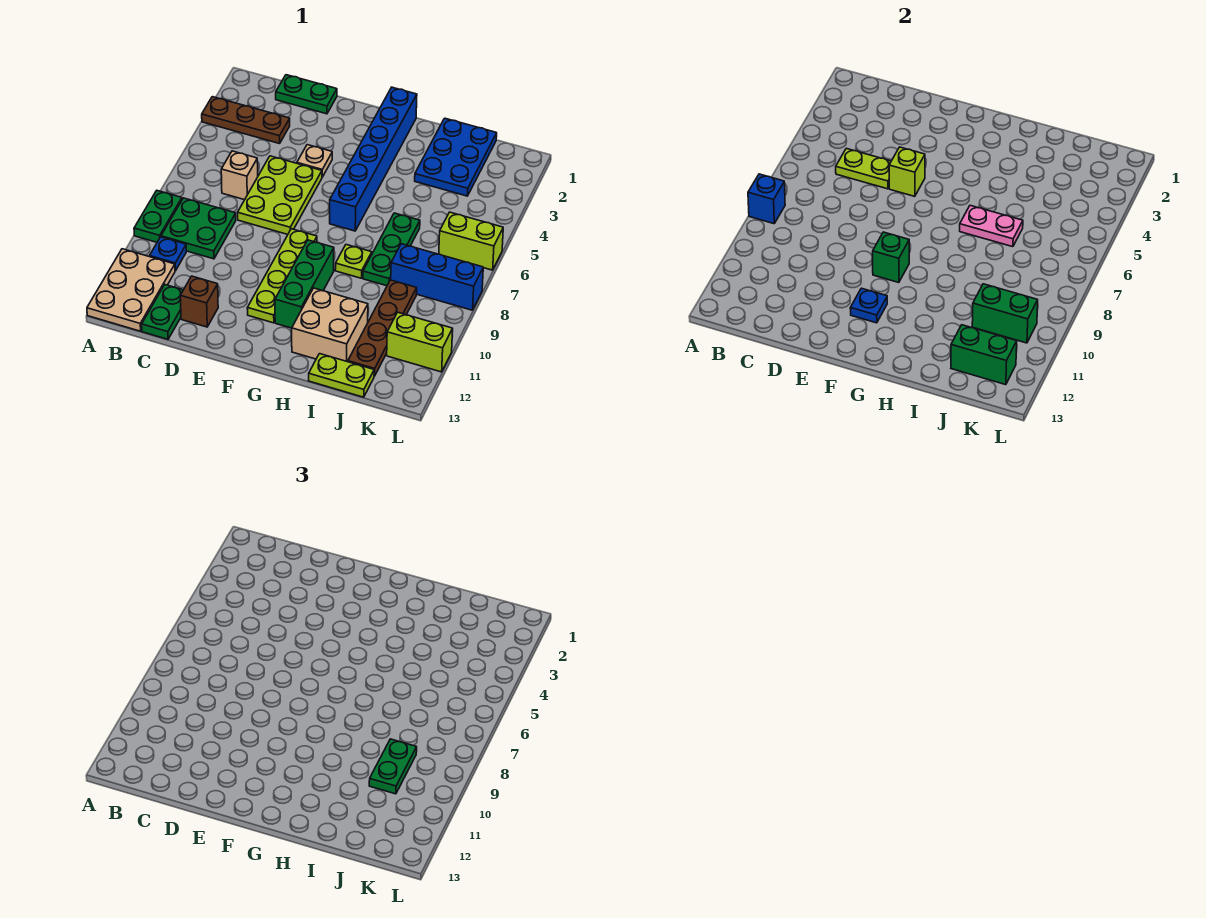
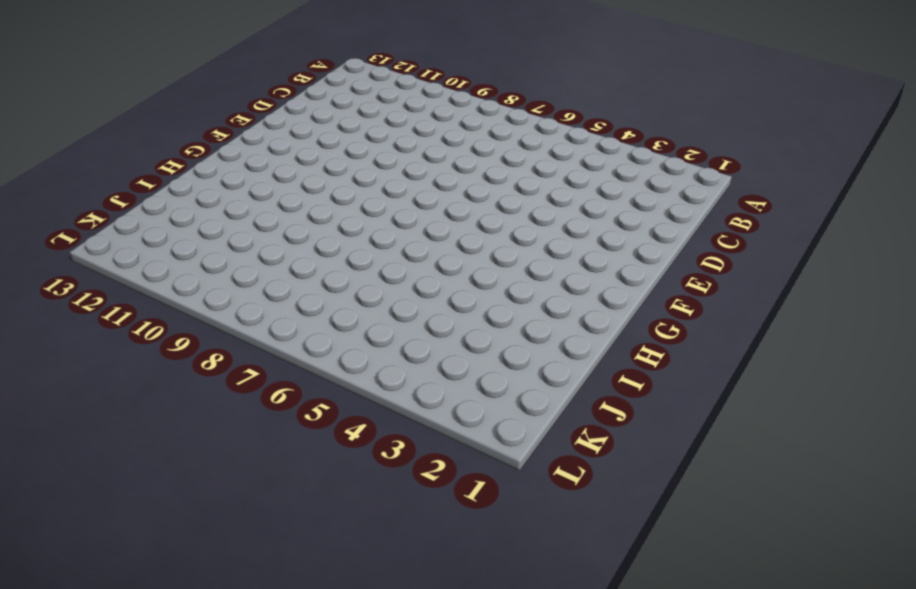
none -> brown 1x3 plate [202,97,290,144]
none -> green 1x2 plate [134,191,182,242]
none -> tan 2x3 plate [87,249,175,331]
none -> green 2x2 plate [161,198,236,259]

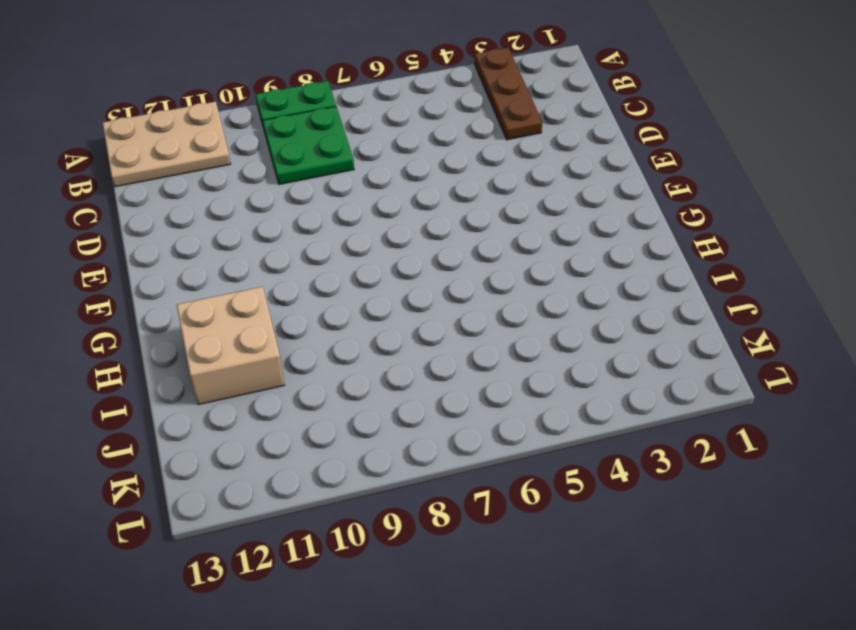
none -> blue 1x1 plate [150,237,186,271]
none -> green 1x2 plate [276,75,337,114]
none -> tan 1x1 brick [221,151,258,200]
none -> green 1x2 plate [142,285,183,339]

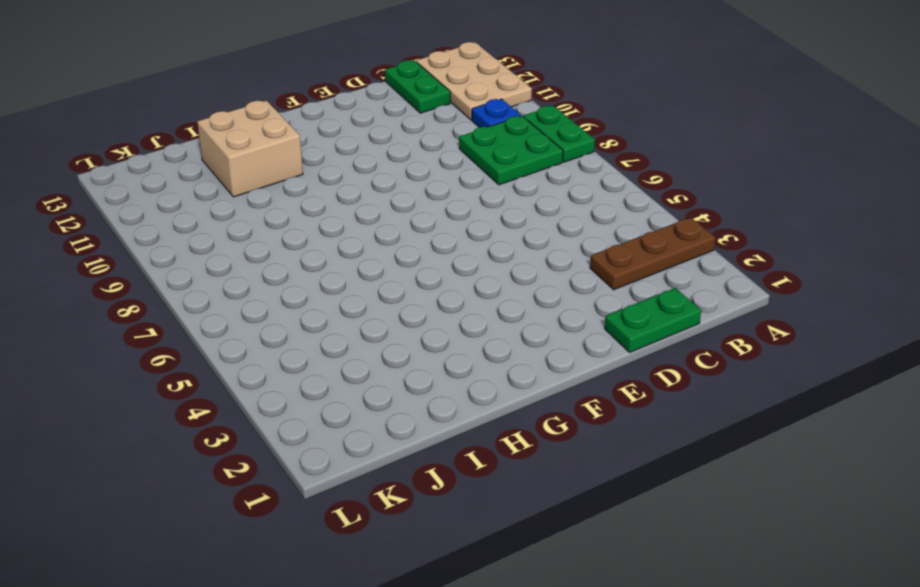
none -> tan 1x1 brick [221,151,258,200]
none -> lime 2x3 plate [238,156,322,234]
none -> brown 1x1 brick [180,276,218,327]
none -> tan 1x1 plate [297,145,332,177]

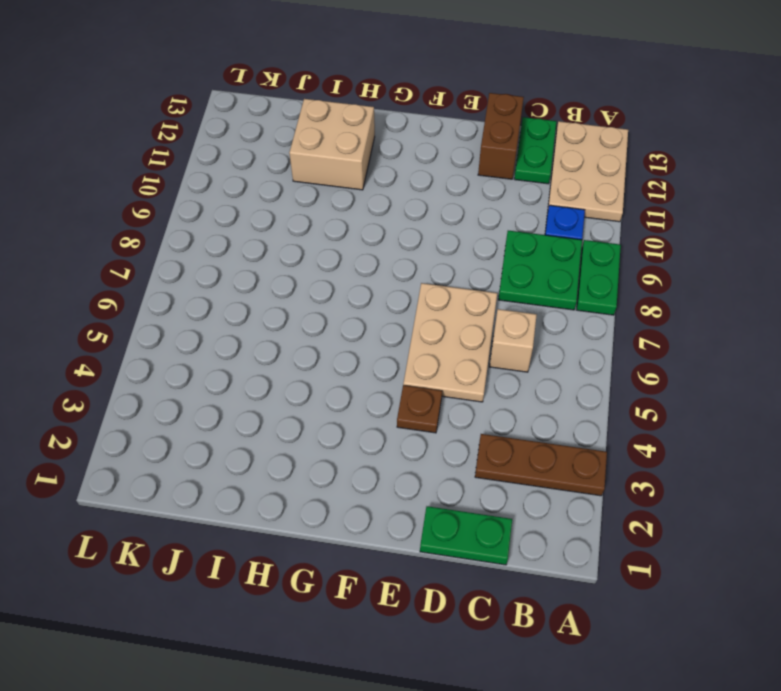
tan 2x3 plate [403,283,497,402] -> lime 2x3 plate [238,156,322,234]
brown 1x2 brick [478,93,524,179] -> brown 1x1 brick [180,276,218,327]
brown 1x1 plate [397,385,442,433] -> tan 1x1 plate [297,145,332,177]
none -> lime 1x4 plate [247,229,317,323]
none -> blue 1x6 brick [330,87,417,231]
none -> green 1x3 brick [275,240,334,328]
none -> lime 1x1 plate [335,245,372,278]

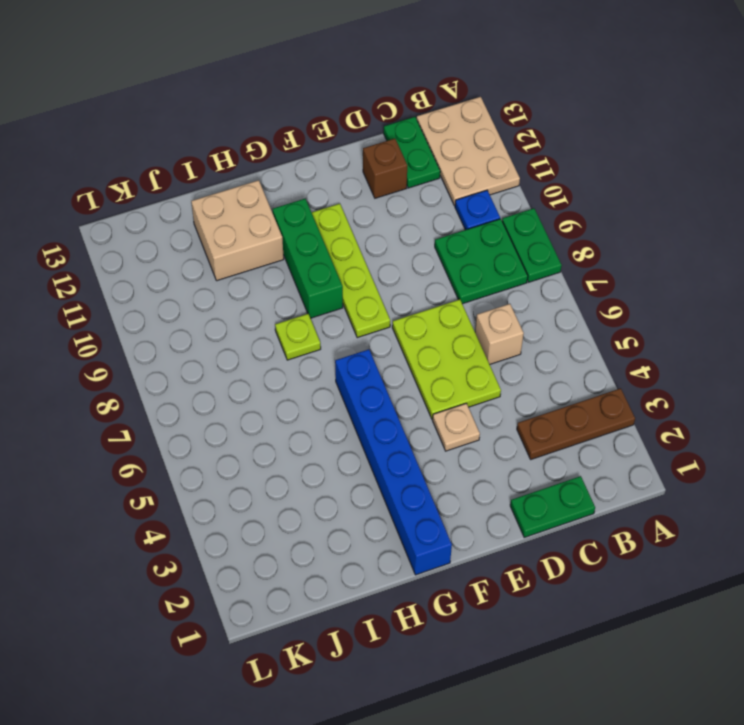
none -> blue 2x3 plate [415,118,497,196]
none -> green 1x3 plate [363,213,420,286]
none -> lime 1x2 plate [309,354,374,397]
none -> blue 1x3 brick [391,244,483,310]

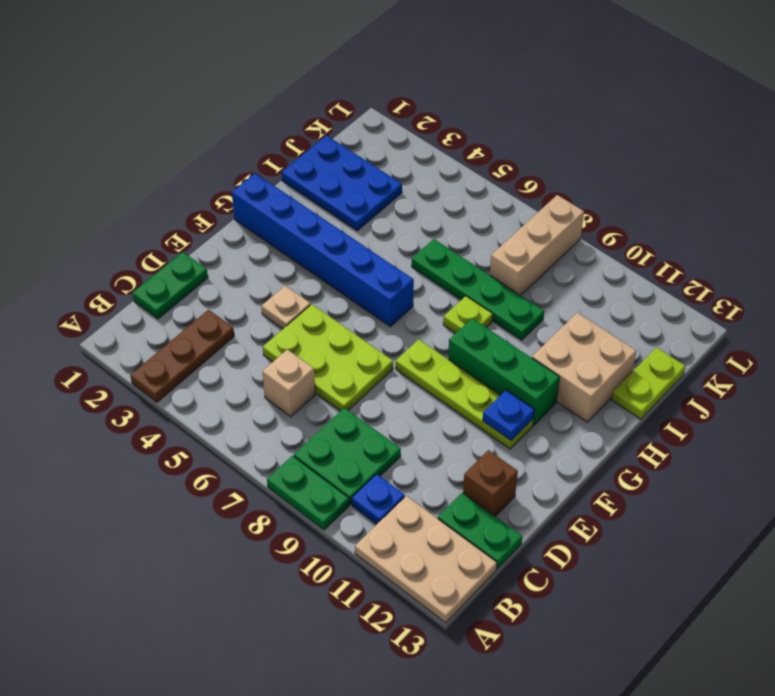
green 1x4 plate [412,239,544,340] -> green 1x3 plate [363,213,420,286]
tan 1x3 brick [490,195,584,295] -> blue 1x3 brick [391,244,483,310]
none -> brown 1x4 plate [348,280,417,376]
none -> lime 1x2 brick [439,212,503,270]
none -> lime 1x2 brick [387,312,453,372]
none -> blue 1x1 brick [748,174,785,224]

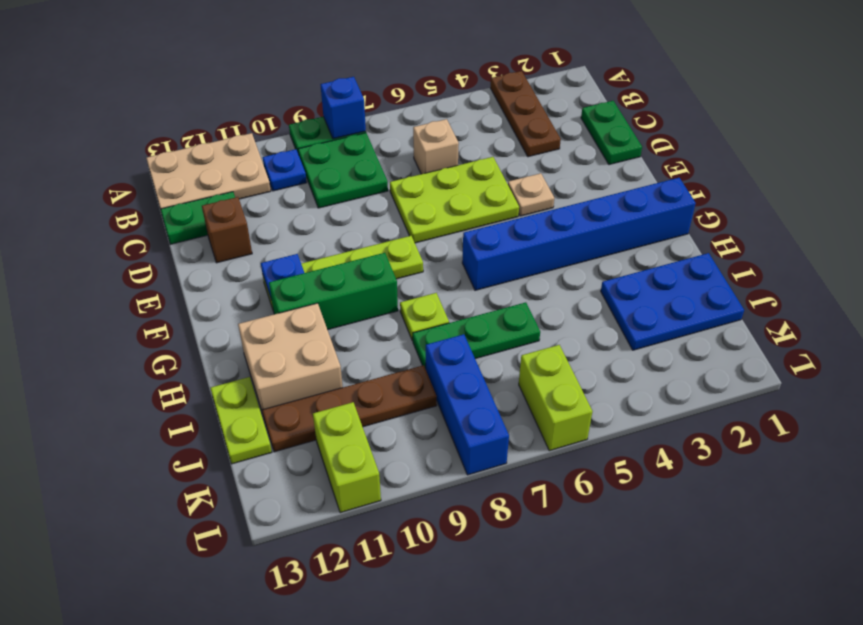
none -> lime 1x2 plate [836,148,891,189]
none -> lime 1x1 brick [889,147,925,196]
none -> green 1x1 brick [872,232,909,283]
none -> pink 1x2 plate [960,205,1023,247]

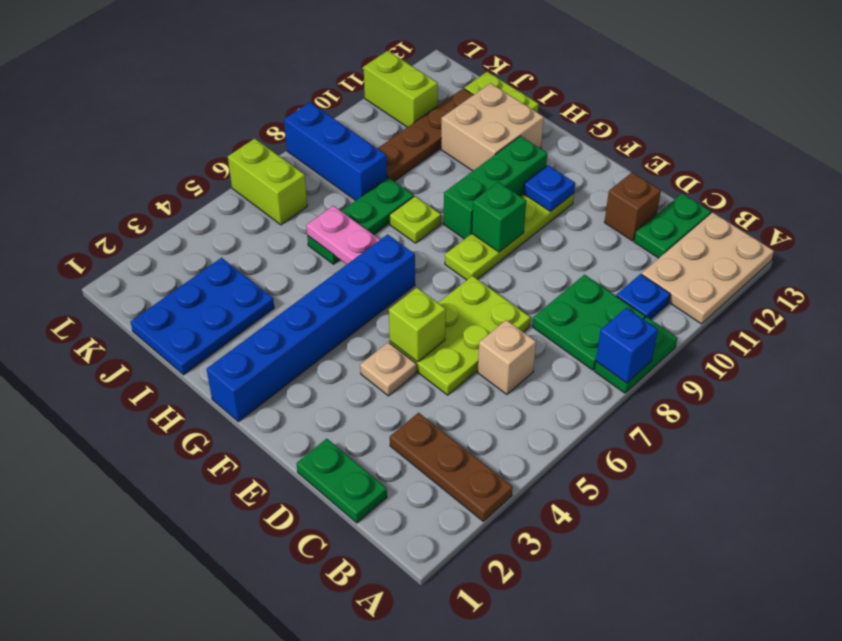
none -> lime 1x2 plate [836,148,891,189]
none -> green 1x2 brick [972,284,1038,343]
none -> green 1x2 brick [951,325,1017,385]
none -> green 1x2 plate [369,739,417,794]

